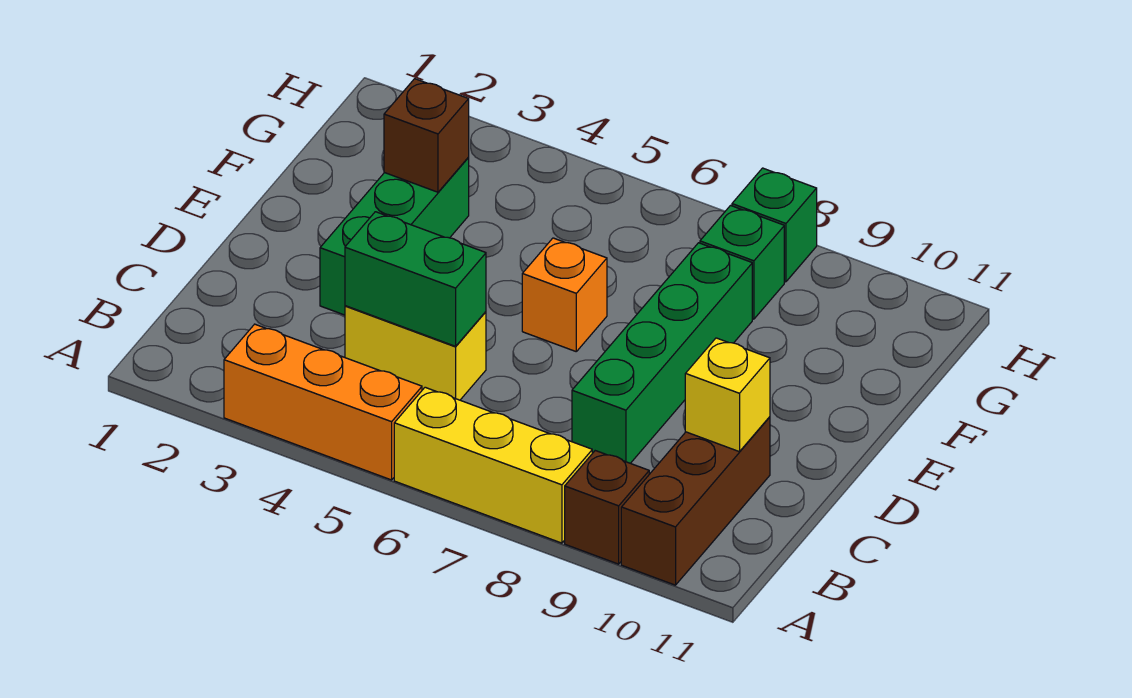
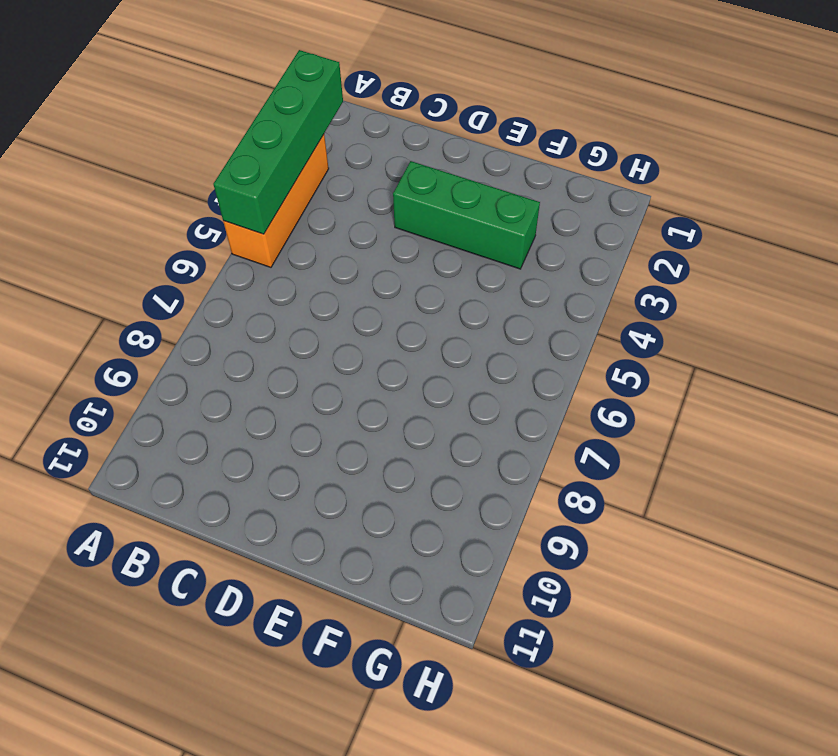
green 1x4 brick [213,50,343,234] -> green 1x4 brick turned to [572,243,752,463]
none -> yellow 1x3 brick [394,387,592,543]
none -> brown 1x1 brick [565,451,649,564]
none -> brown 1x3 brick [621,417,770,585]

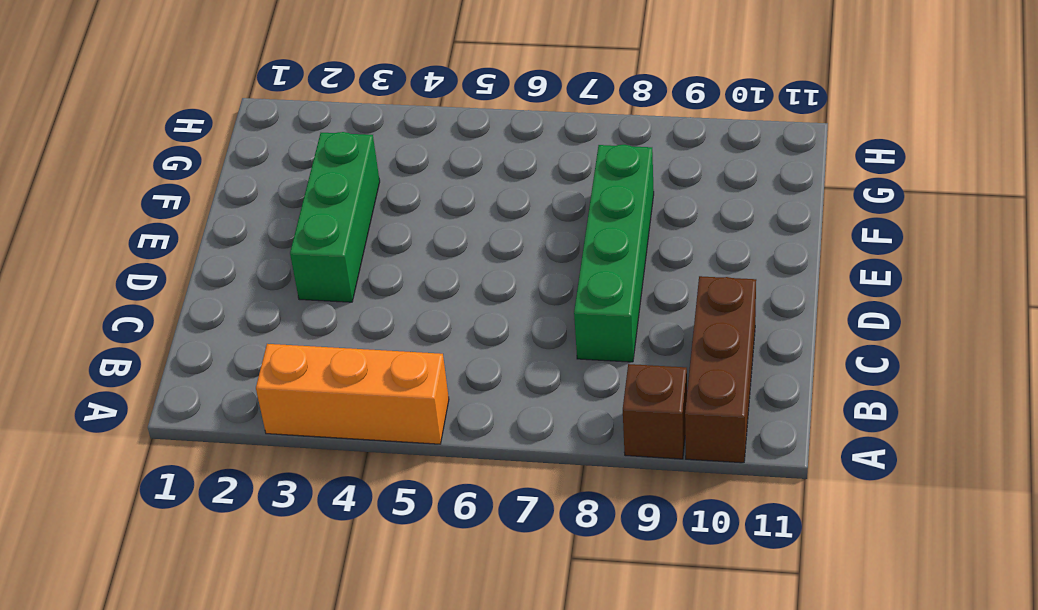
none -> yellow 1x3 brick [394,387,592,543]
none -> yellow 1x2 brick [345,306,486,400]
none -> orange 1x1 brick [522,238,607,351]

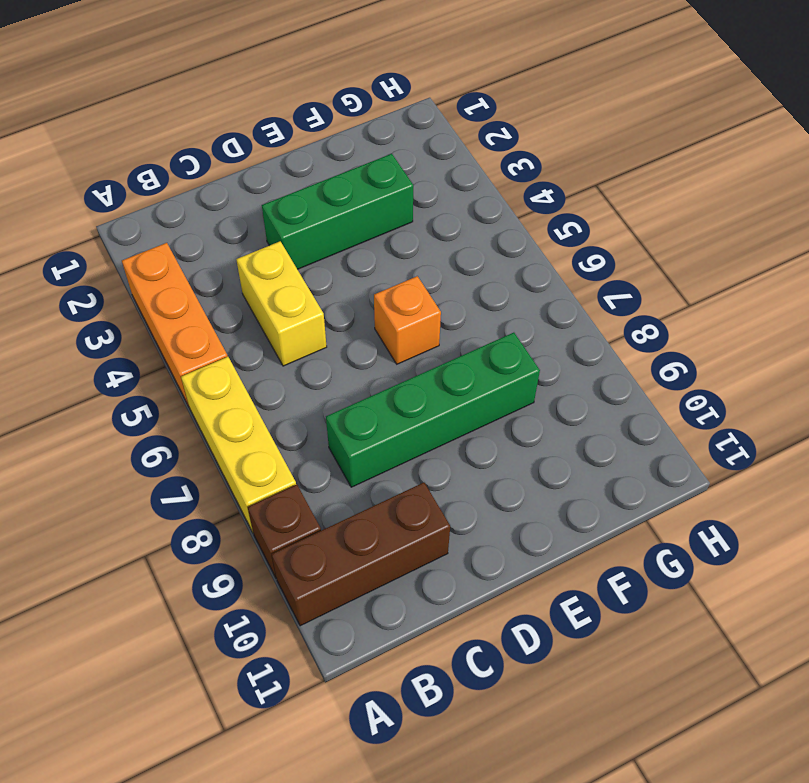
none -> green 1x1 brick [700,205,784,319]
none -> green 1x1 brick [732,168,817,282]
none -> green 1x2 brick [345,212,486,346]

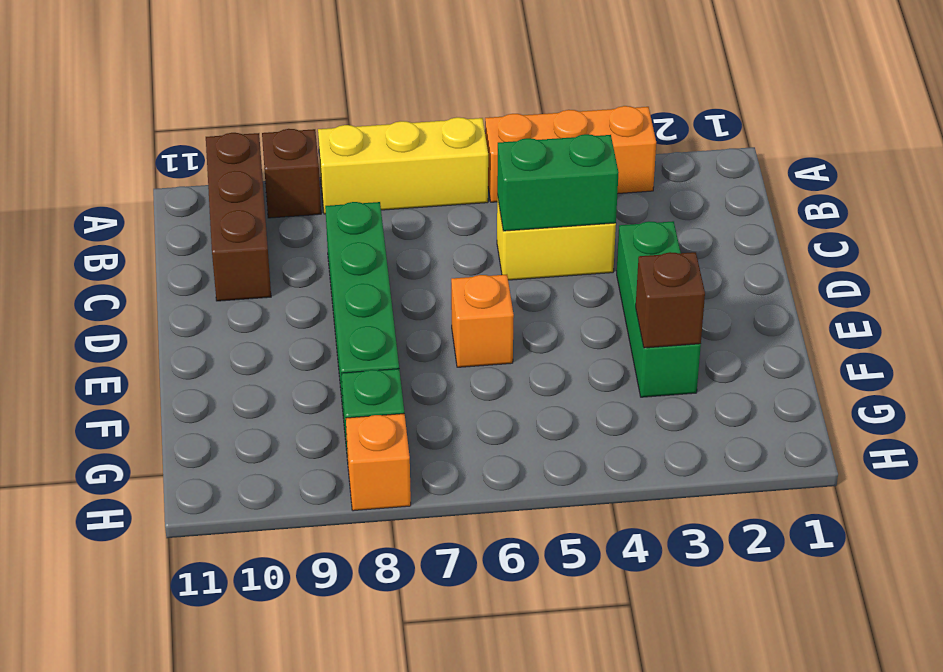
orange 1x1 brick [346,414,411,511] -> green 1x1 brick [732,168,817,282]
none -> yellow 1x1 brick [685,338,770,452]

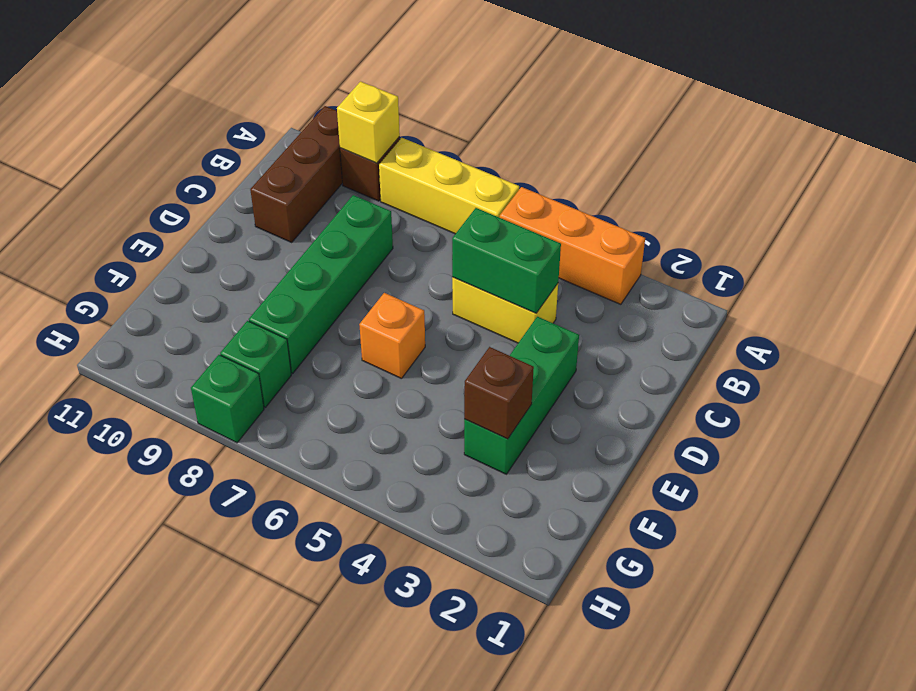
yellow 1x1 brick [337,81,400,163] -> yellow 1x1 brick moved to [685,338,770,452]

